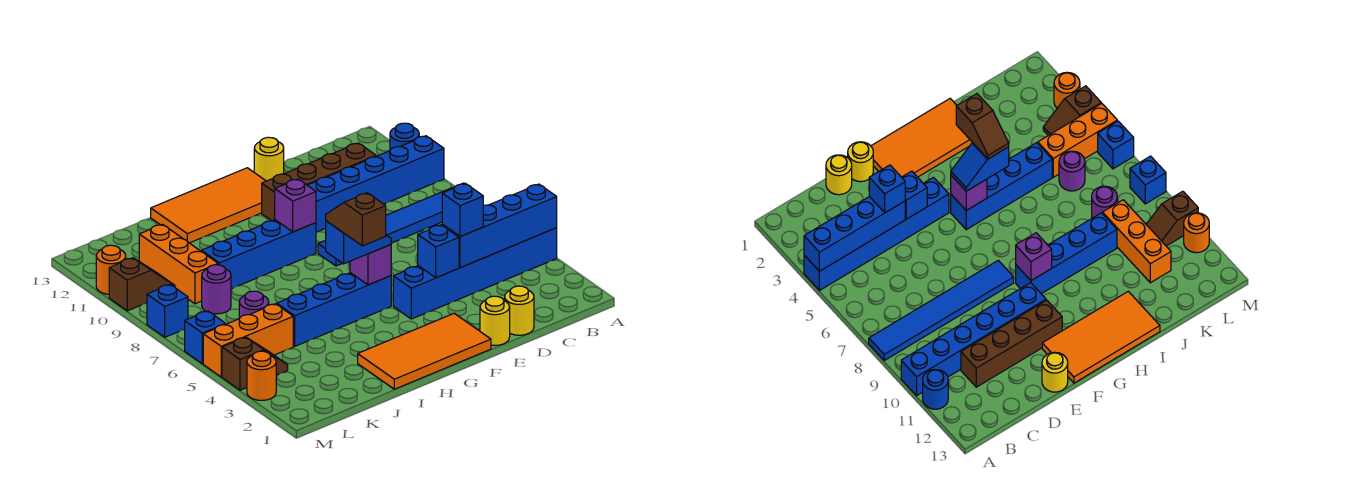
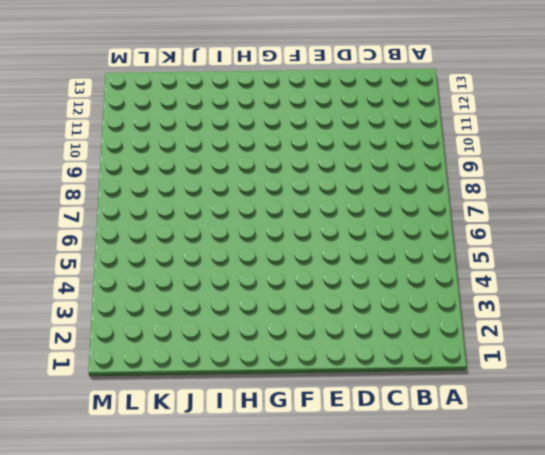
none -> blue 1x6 brick [393,228,557,319]
none -> blue 1x6 tile [318,183,464,266]
none -> blue 1x6 brick [307,136,444,232]

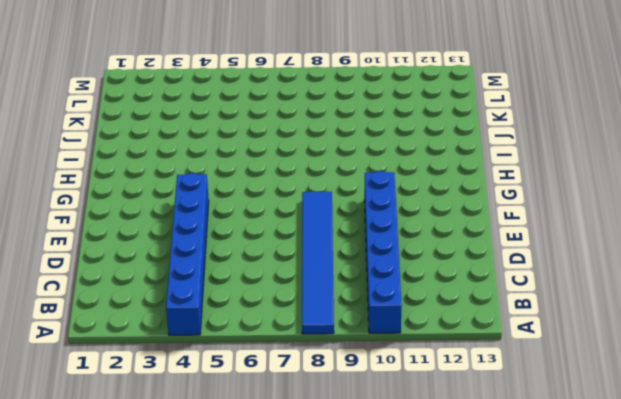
none -> blue 1x1 round brick [390,123,419,150]
none -> brown 1x4 brick [262,143,376,221]
none -> yellow 1x1 round brick [505,286,534,335]

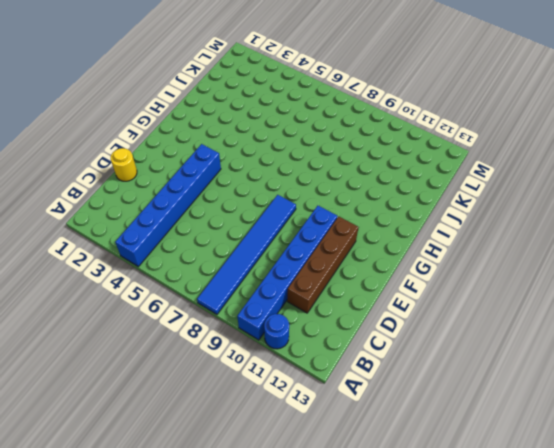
none -> yellow 1x1 round brick [480,296,510,345]
none -> yellow 1x1 round brick [254,137,284,181]
none -> orange 2x4 tile [358,313,491,389]

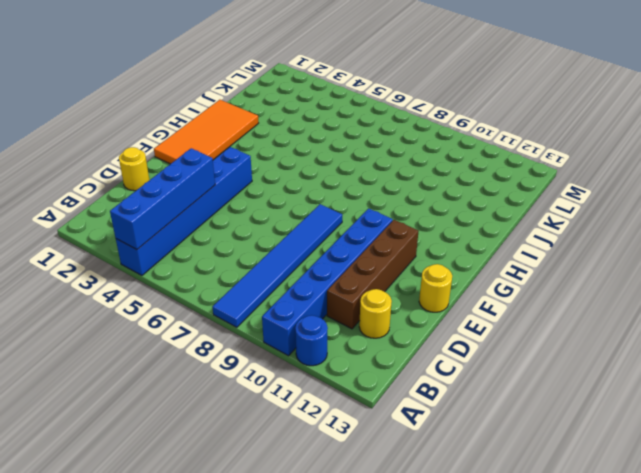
yellow 1x1 round brick [359,289,392,338] -> yellow 1x1 round brick moved to [480,296,510,345]
none -> orange 2x4 tile [151,168,266,243]
none -> blue 1x4 brick [277,273,391,346]
none -> blue 1x4 brick [201,220,316,289]

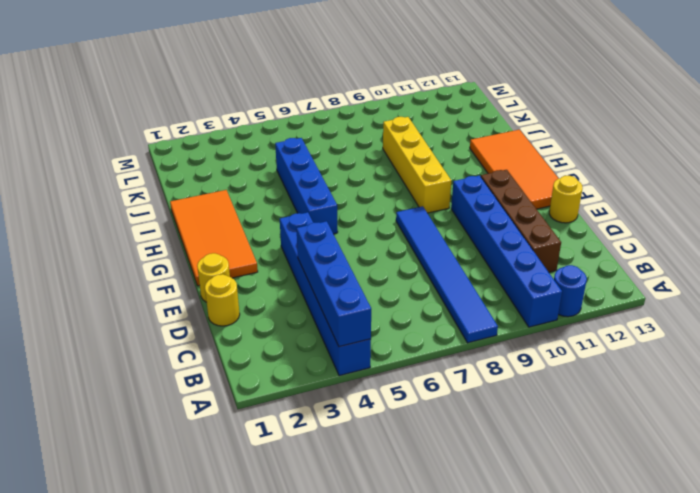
yellow 1x4 brick [383,117,451,213] -> blue 1x4 brick [201,220,316,289]
none -> orange 1x3 brick [203,304,293,377]
none -> purple 1x1 round brick [239,291,269,318]
none -> purple 1x1 round brick [202,265,231,314]

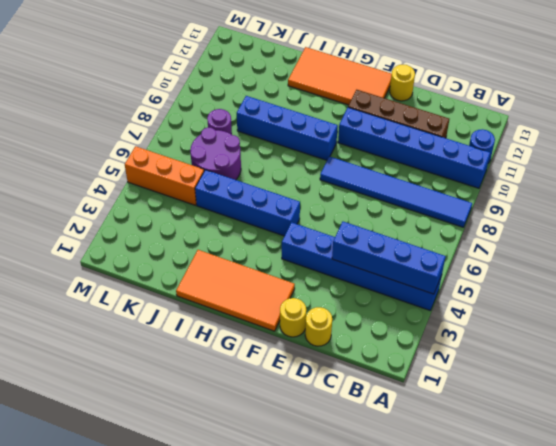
purple 2x2 round brick [190,128,241,180] -> purple 1x1 round brick [239,291,269,318]
none -> orange 1x3 brick [139,224,218,304]
none -> brown 1x2 slope [222,337,288,390]
none -> brown 1x2 slope [109,258,175,311]

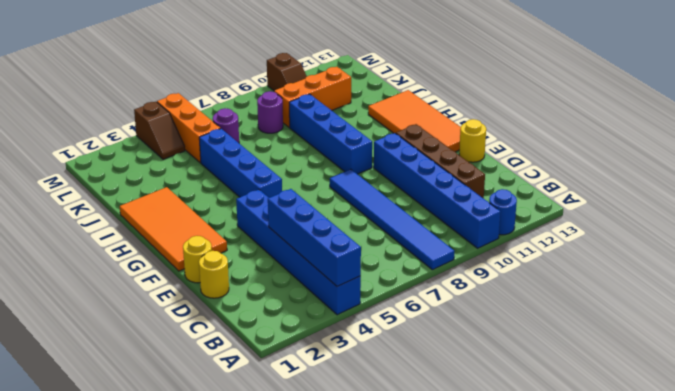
none -> orange 1x1 round brick [247,351,276,400]
none -> blue 1x1 brick [184,311,226,364]
none -> blue 1x1 brick [147,285,188,337]

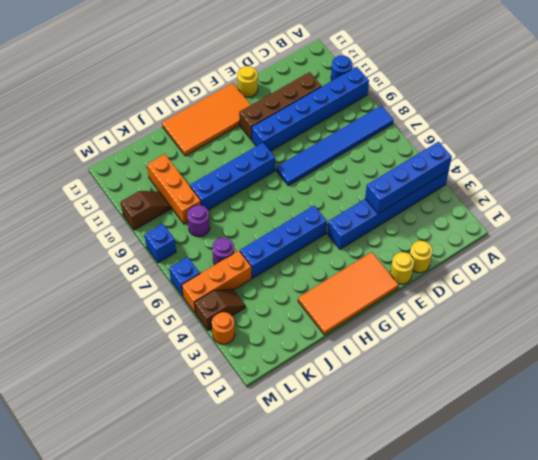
none -> orange 1x1 round brick [96,245,126,294]
none -> blue 1x1 brick [418,225,459,278]
none -> purple 1x1 brick [350,245,391,285]

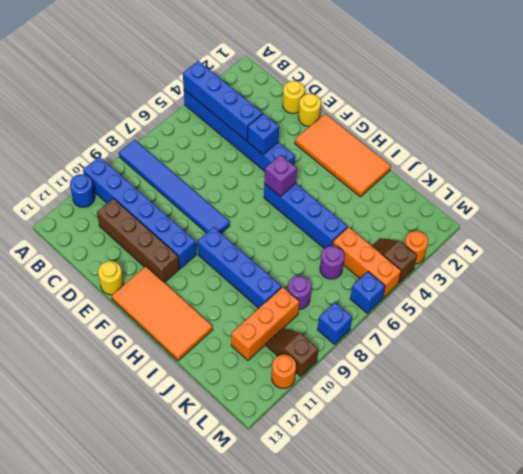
none -> purple 1x1 brick [275,179,316,232]
none -> blue 1x1 brick [442,184,483,237]
none -> blue 1x2 slope [326,221,391,264]

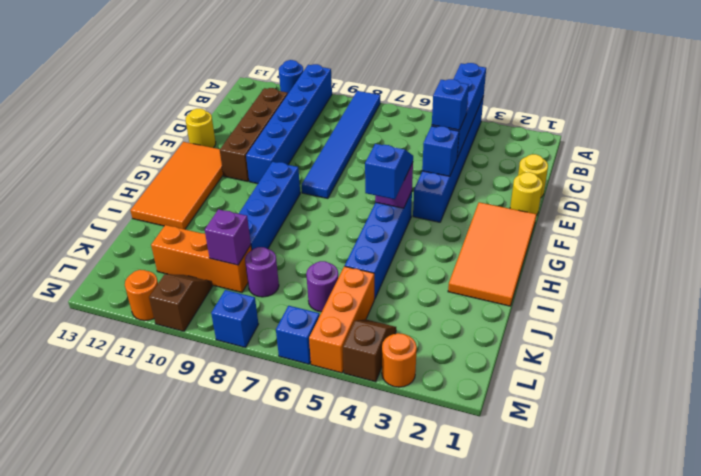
purple 1x1 brick [205,209,251,265] -> purple 1x1 brick moved to [275,179,316,232]
none -> brown 1x2 slope [326,193,386,246]

